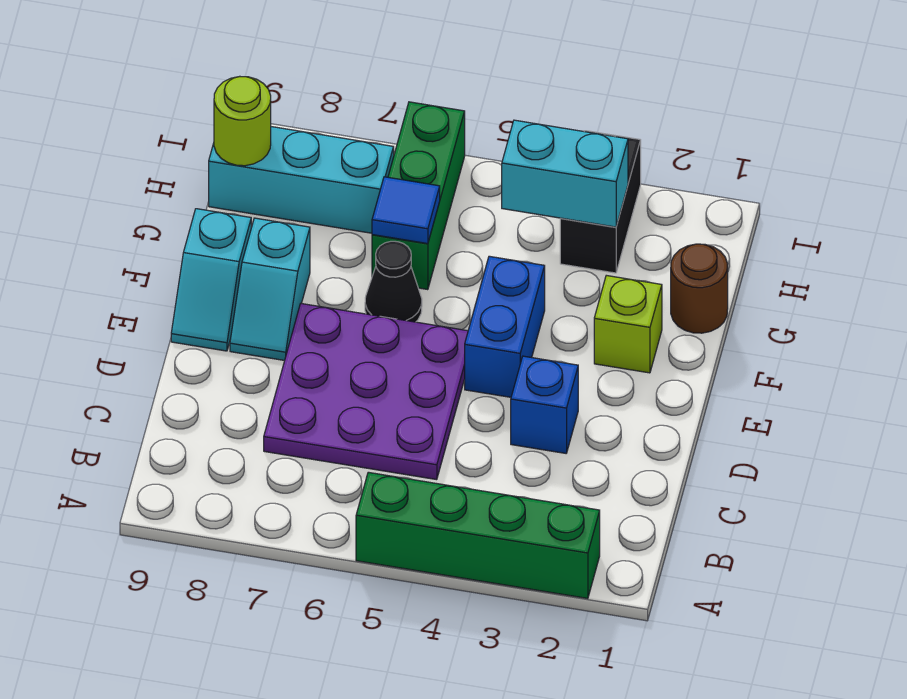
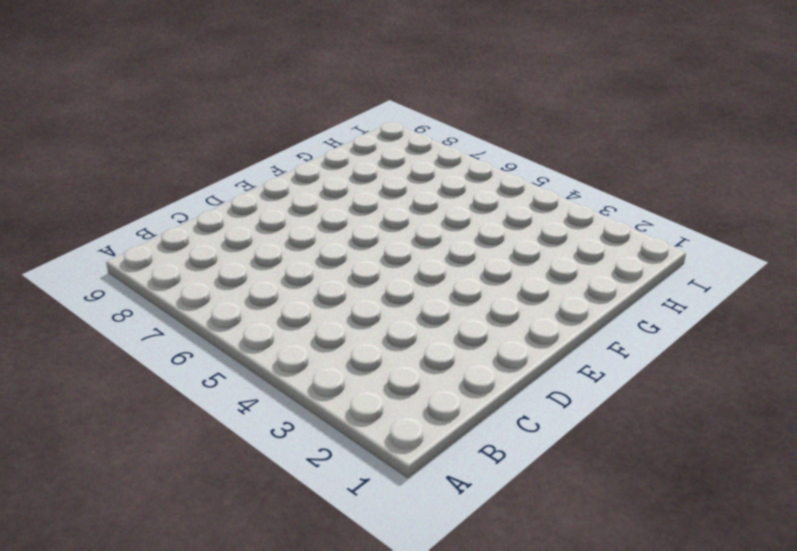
none -> green 1x4 brick [356,472,600,599]
none -> purple 3x3 plate [264,303,468,480]
none -> blue 1x1 brick [511,356,578,453]

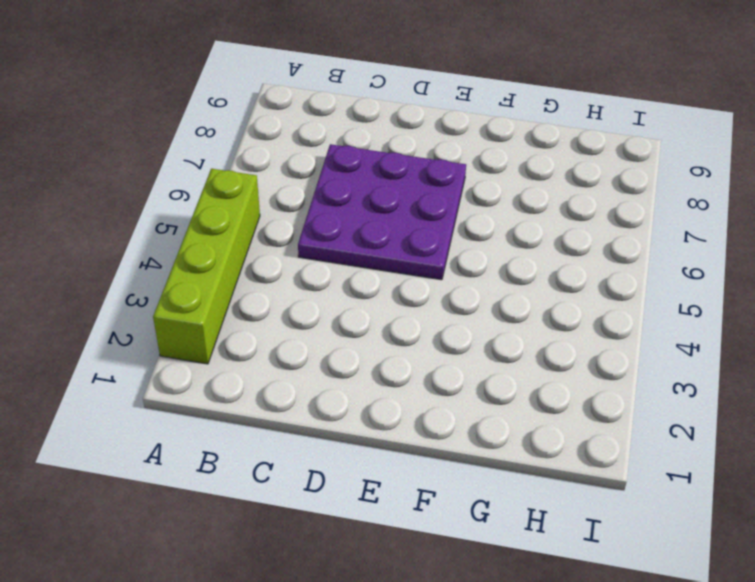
lime 1x4 brick [153,169,260,364] -> green 1x4 brick [356,472,600,599]
none -> blue 1x1 brick [511,356,578,453]
none -> blue 1x2 brick [465,256,545,397]
none -> cyan 1x2 slope [230,218,310,361]

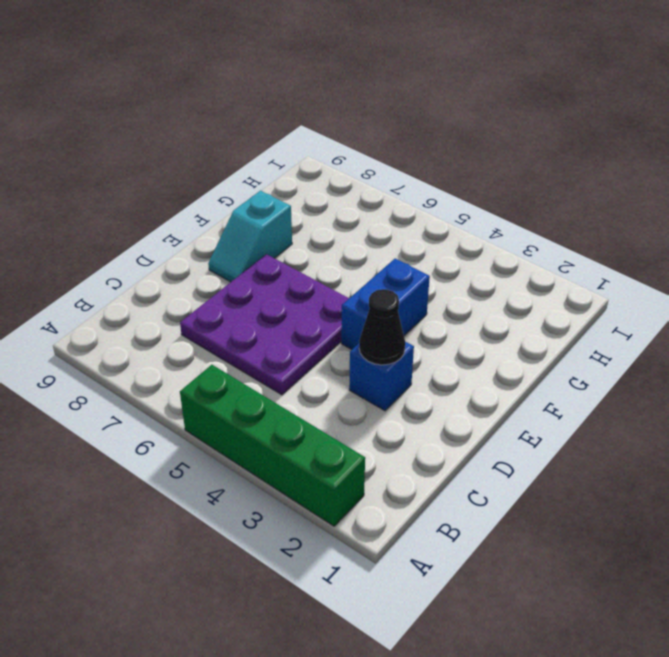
black 1x1 cone [359,289,405,365] -> black 1x1 cone moved to [365,241,422,322]
none -> cyan 1x2 slope [171,209,251,351]
none -> lime 1x1 brick [594,275,662,373]
none -> brown 1x1 round brick [671,244,728,333]

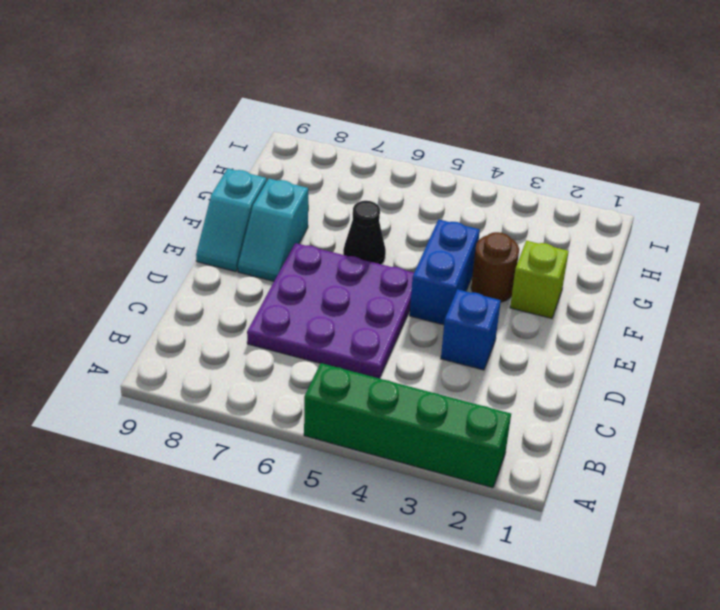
brown 1x1 round brick [471,232,519,302] -> brown 1x1 round brick moved to [671,244,728,333]
none -> green 1x3 brick [372,102,465,290]
none -> black 1x2 brick [560,131,641,273]
none -> cyan 1x3 brick [209,127,394,233]

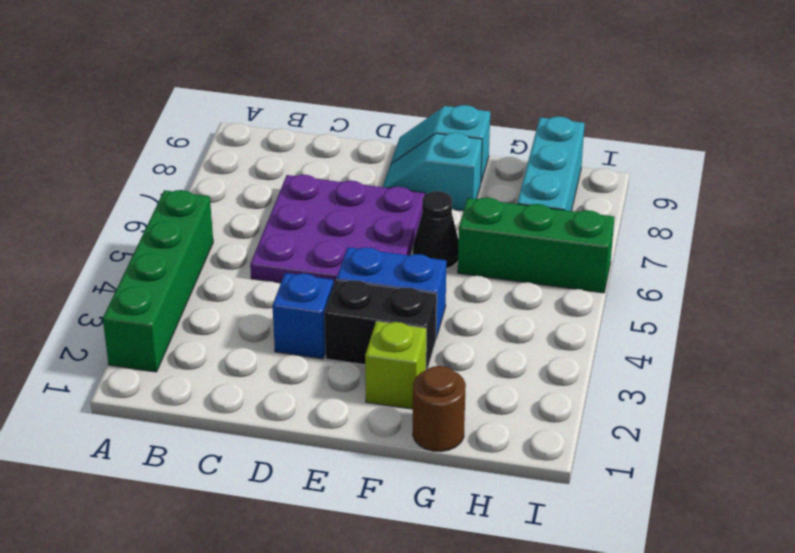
black 1x2 brick [324,280,437,370] -> black 1x2 brick moved to [560,131,641,273]
none -> blue 1x1 tile [372,177,440,244]
none -> cyan 1x2 brick [502,120,628,227]
none -> lime 1x1 round brick [214,77,271,166]

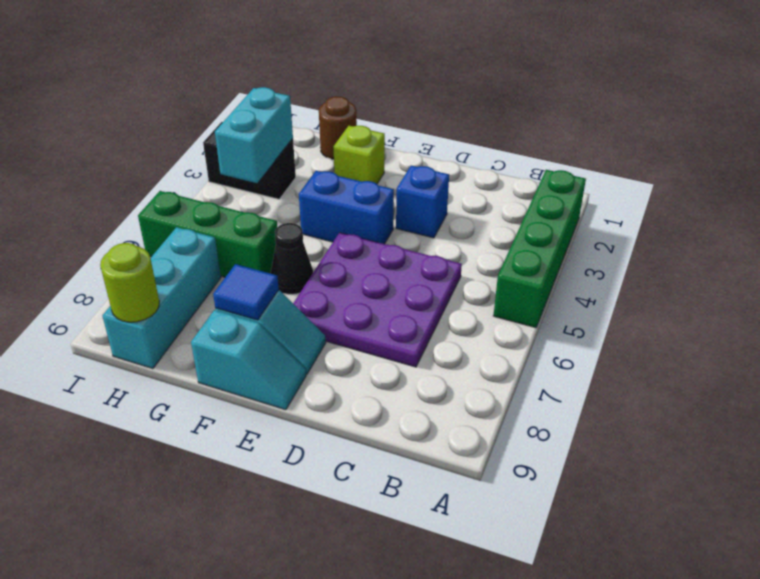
blue 1x1 tile [213,264,279,320] -> blue 1x1 tile moved to [372,177,440,244]

